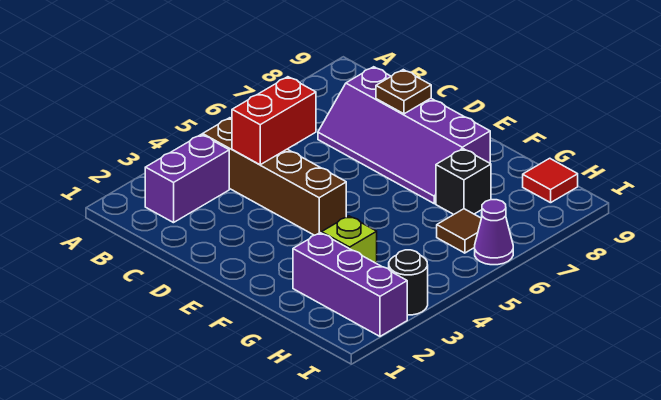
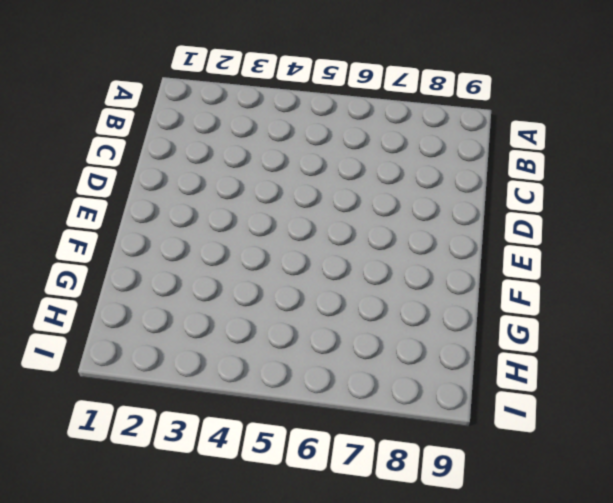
none -> purple 1x2 brick [145,134,229,223]
none -> brown 1x4 brick [203,118,346,235]
none -> purple 2x4 slope [318,67,490,204]

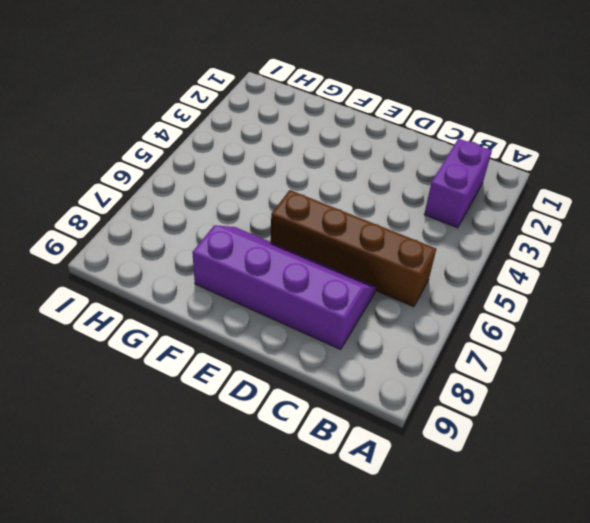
brown 1x4 brick [270,190,436,307] -> brown 1x4 brick moved to [203,118,346,235]
none -> purple 1x3 brick [293,233,407,336]
none -> lime 1x1 brick [322,216,377,263]
none -> black 1x1 brick [436,149,491,215]

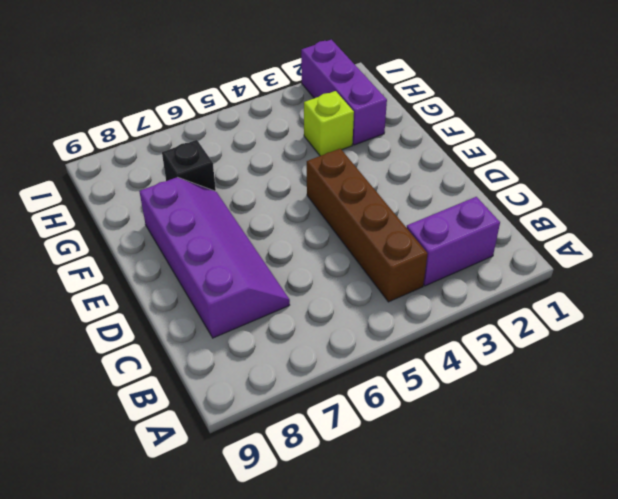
none -> brown 1x1 tile [437,209,481,253]
none -> red 1x1 tile [523,158,578,203]
none -> black 1x1 round brick [389,250,428,315]

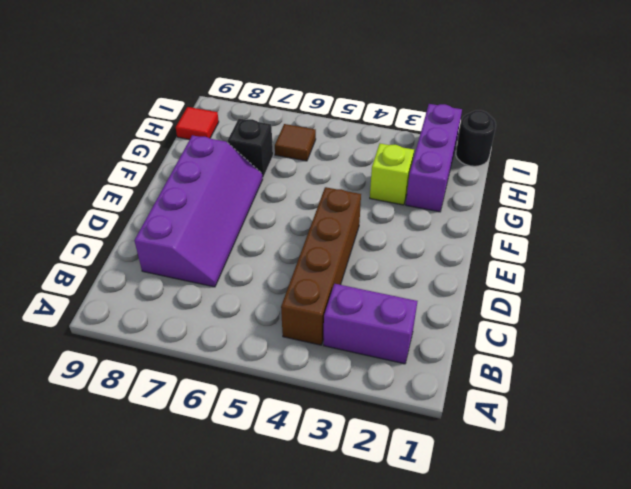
black 1x1 round brick [456,110,496,166] -> black 1x1 round brick moved to [389,250,428,315]
none -> purple 1x1 cone [475,200,513,265]
none -> red 1x2 brick [232,77,316,165]
none -> brown 1x1 plate [376,70,431,114]

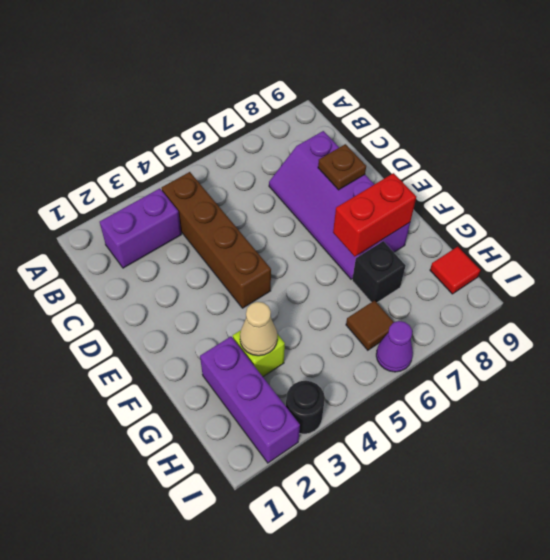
red 1x2 brick [333,173,416,256] -> red 1x2 brick moved to [232,77,316,165]
tan 1x1 cone [240,302,277,356] -> none

